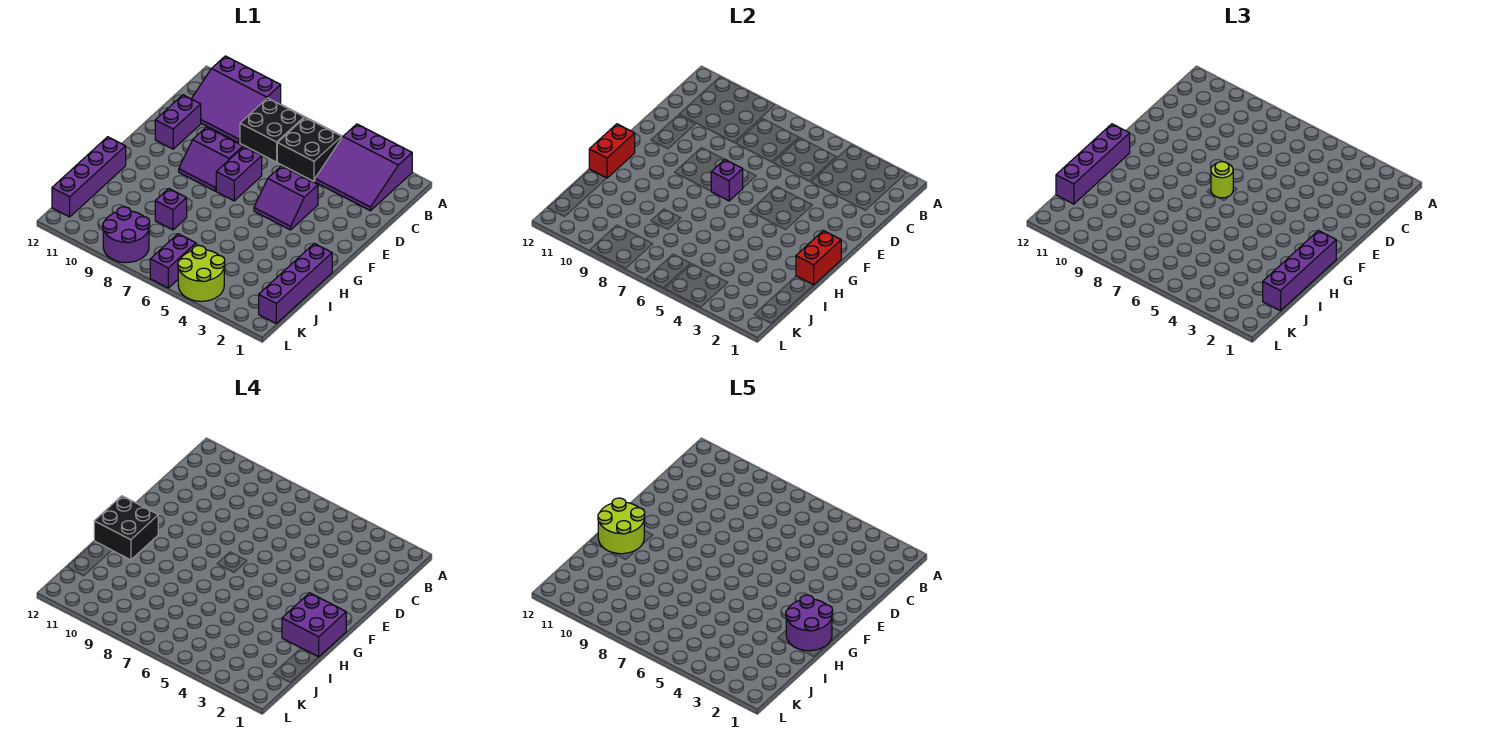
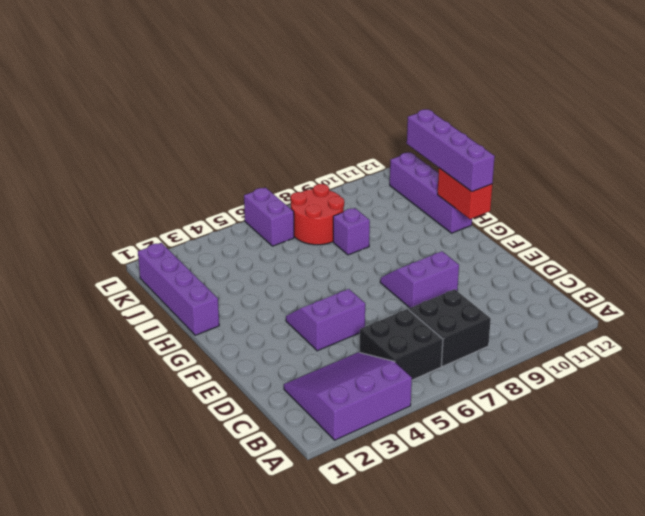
red 2x2 round brick [291,184,344,245] -> purple 2x2 round brick [103,207,150,263]
none -> purple 3x3 slope [192,56,281,143]
none -> purple 1x2 brick [155,95,201,149]
none -> purple 1x2 brick [216,147,262,201]

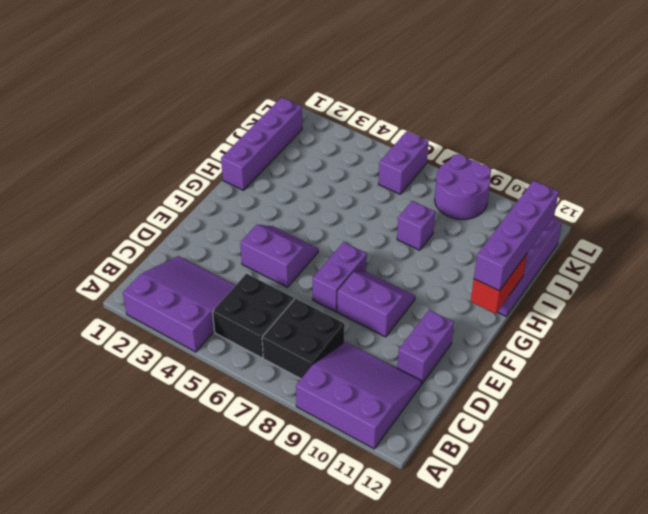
none -> lime 2x2 round brick [178,246,225,301]
none -> purple 1x1 brick [711,159,743,201]
none -> red 1x2 brick [796,231,841,285]

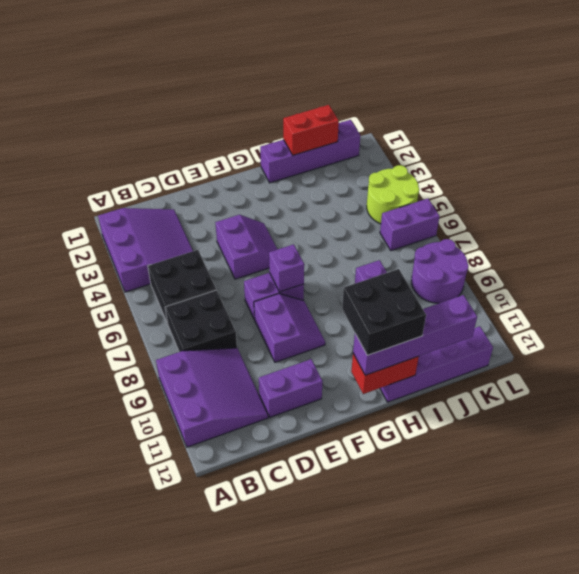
red 1x2 brick [283,105,339,155] -> red 1x2 brick moved to [796,231,841,285]
none -> lime 1x1 round brick [1211,162,1233,198]
none -> purple 1x4 brick [1263,231,1336,311]
none -> purple 2x2 brick [282,593,346,657]

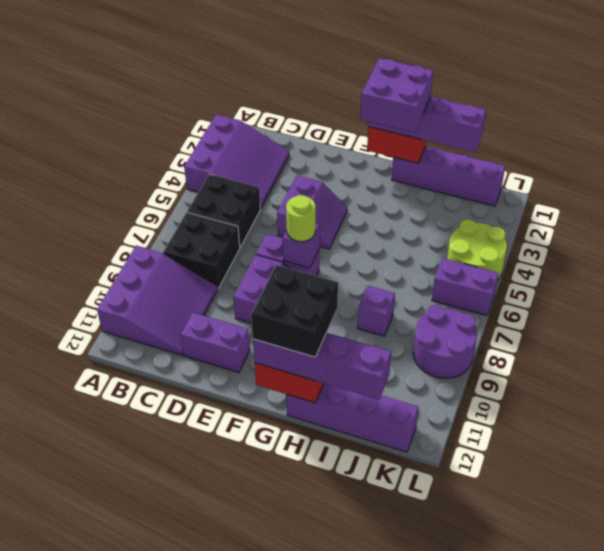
none -> purple 2x2 round brick [786,595,833,651]
none -> lime 2x2 round brick [598,498,645,554]

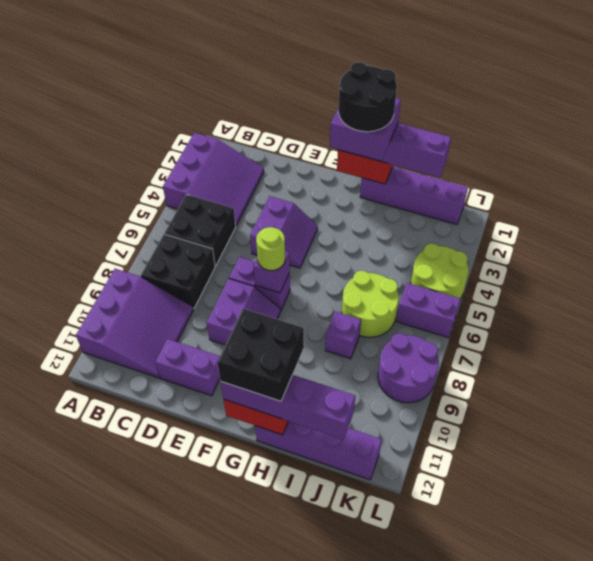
black 2x2 round brick [338,62,397,132] -> purple 2x2 round brick [786,595,833,651]
lime 2x2 round brick [342,271,399,337] -> lime 2x2 round brick moved to [598,498,645,554]

